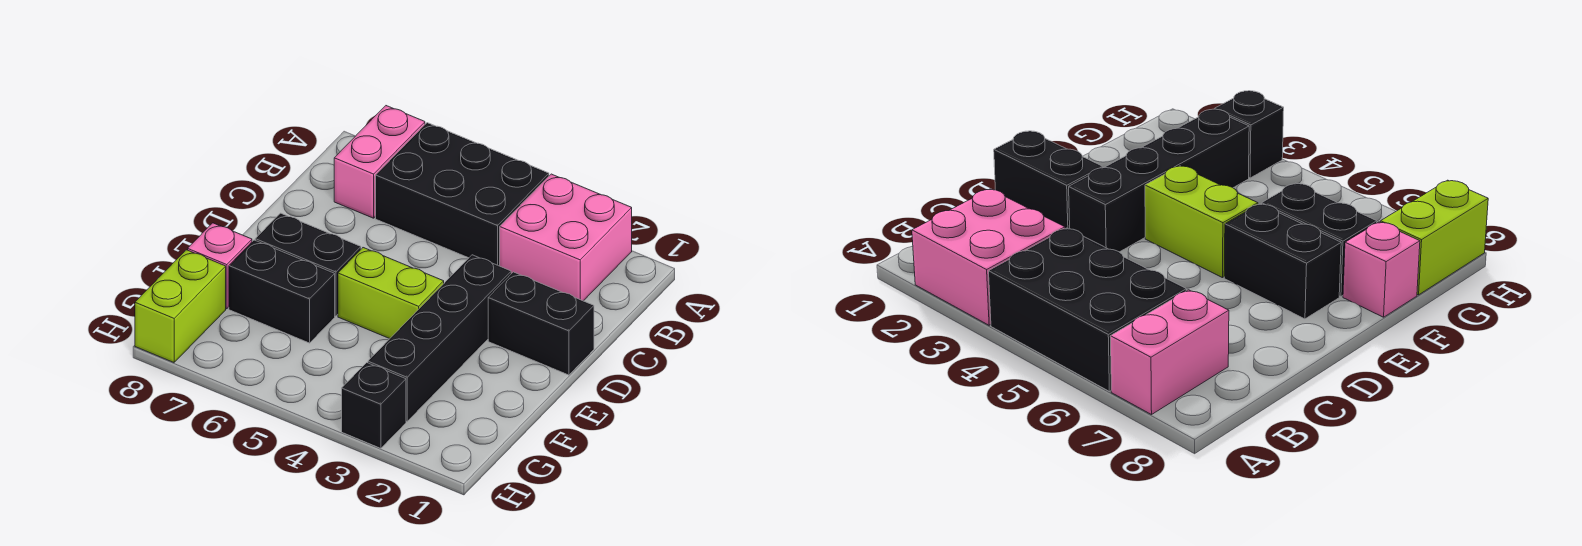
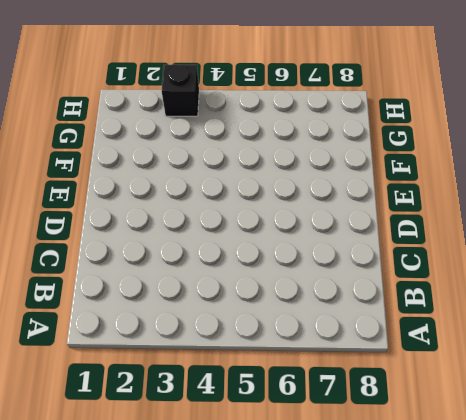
none -> pink 2x2 brick [500,174,632,301]
none -> black 2x3 brick [376,123,549,266]

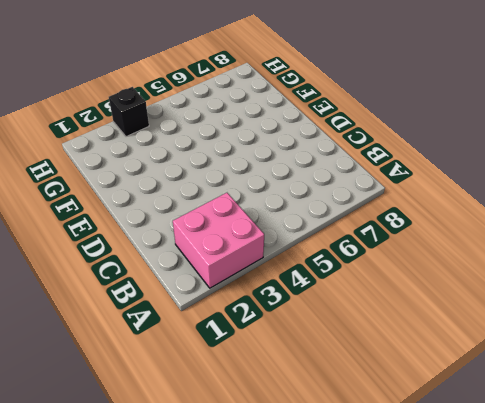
none -> black 2x3 brick [376,123,549,266]
none -> pink 1x2 brick [334,106,425,218]

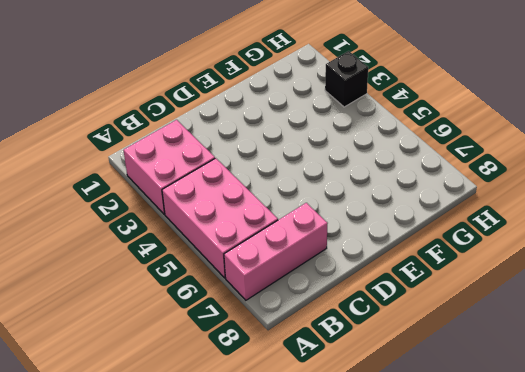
pink 2x3 brick [162,158,278,278] -> black 2x3 brick [376,123,549,266]
pink 1x3 brick [224,203,328,300] -> pink 1x2 brick [334,106,425,218]
none -> black 1x2 brick [488,272,594,375]
none -> black 1x4 brick [368,255,511,421]

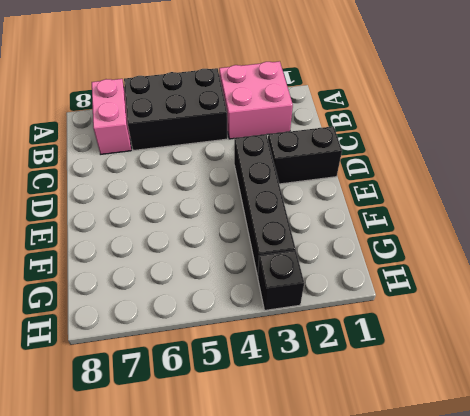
none -> lime 1x2 brick [338,248,444,339]
none -> black 1x2 brick [255,213,361,316]

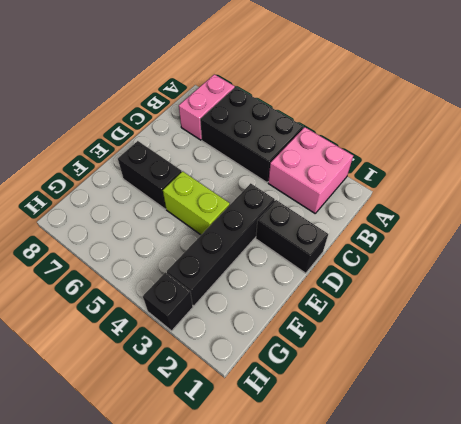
none -> black 1x2 brick [229,240,335,343]
none -> pink 1x1 brick [188,223,252,309]

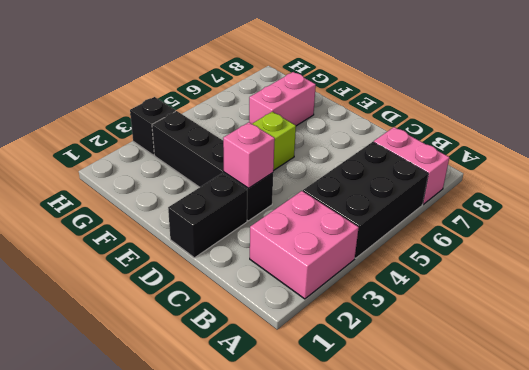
pink 1x1 brick [223,122,275,188] -> pink 1x1 brick moved to [188,223,252,309]
pink 1x2 brick [249,72,316,126] -> black 1x2 brick [229,240,335,343]
none -> black 1x2 brick [255,213,361,316]
none -> lime 1x2 brick [135,250,226,362]

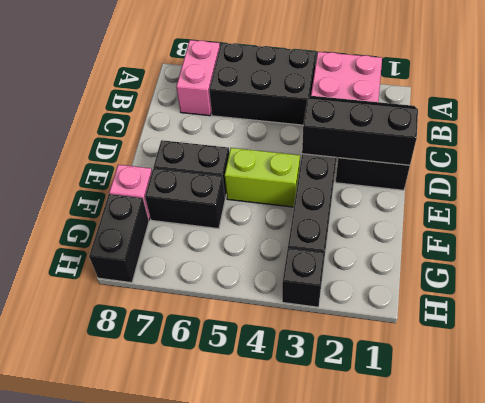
black 2x3 slope [302,96,418,165] -> none
black 1x2 brick [89,194,149,283] -> lime 1x2 brick [135,250,226,362]

